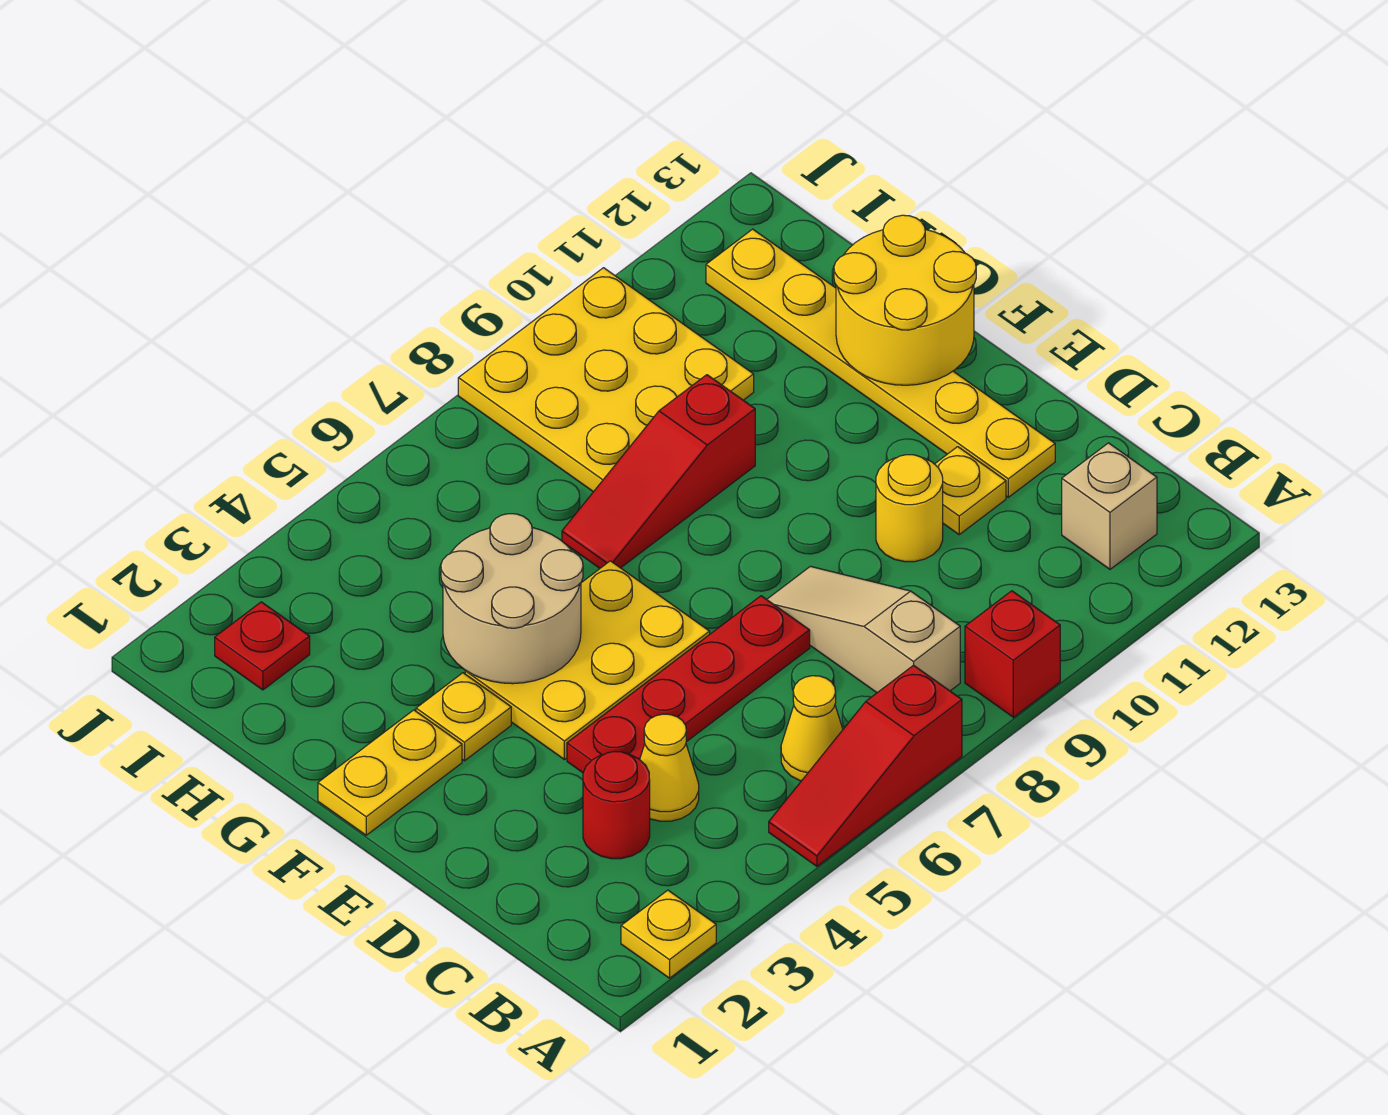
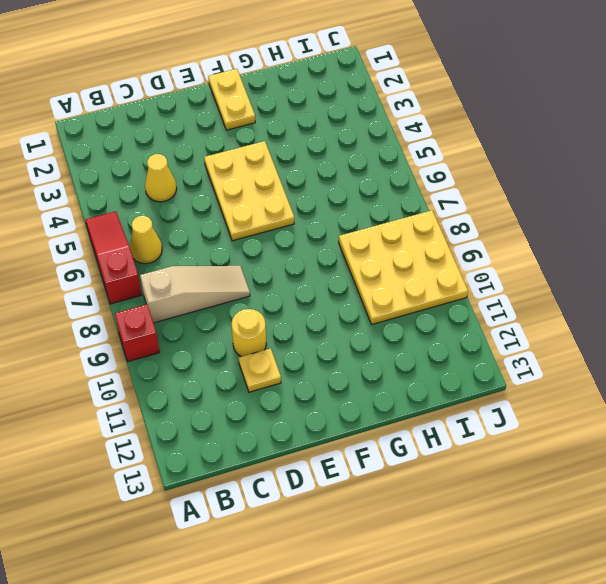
none -> yellow 1x1 plate [621,890,716,978]
none -> tan 1x1 brick [1062,443,1157,569]
none -> red 1x1 round brick [583,751,650,859]

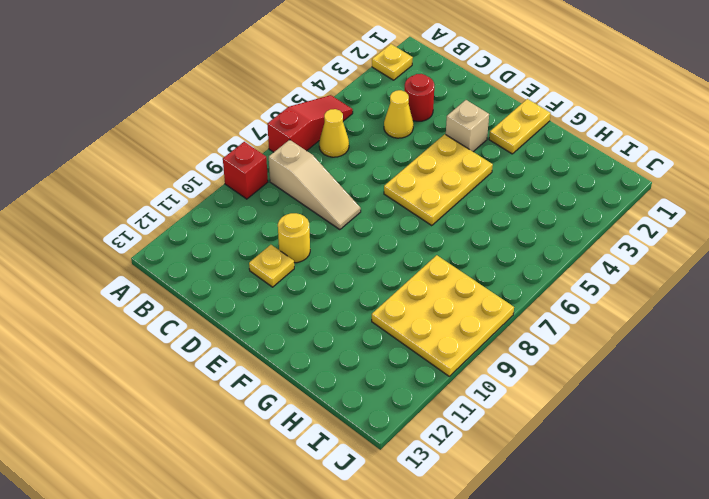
tan 1x1 brick [446,100,489,152] -> tan 1x1 brick moved to [1062,443,1157,569]
none -> red 1x4 plate [567,596,810,773]
none -> yellow 1x6 plate [706,229,1055,497]
none -> yellow 1x1 plate [416,673,511,761]

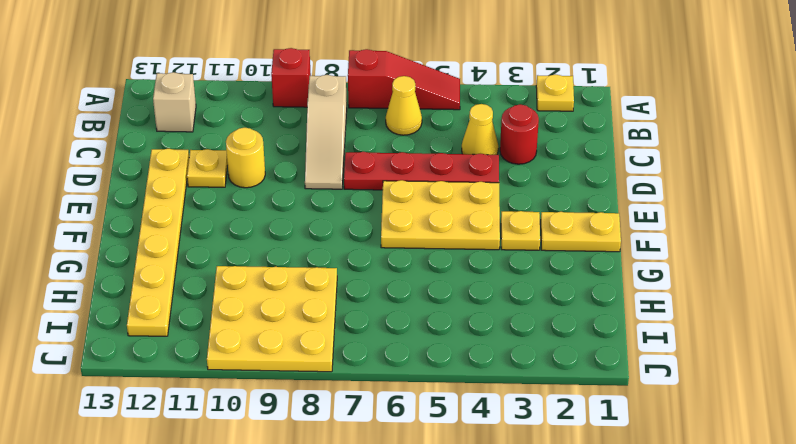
none -> red 1x3 slope [562,375,755,568]
none -> red 1x1 plate [215,602,310,690]
none -> tan 2x2 round brick [441,514,583,684]

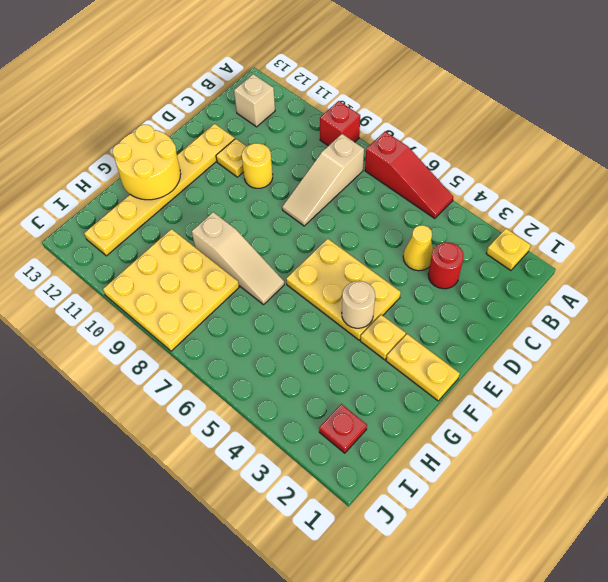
tan 1x1 round brick [342,281,375,328] -> tan 2x2 round brick [441,514,583,684]
tan 1x3 slope [192,212,284,305] -> red 1x3 slope [562,375,755,568]
none -> yellow 1x1 cone [781,676,843,781]
none -> red 1x4 plate [567,596,810,773]

